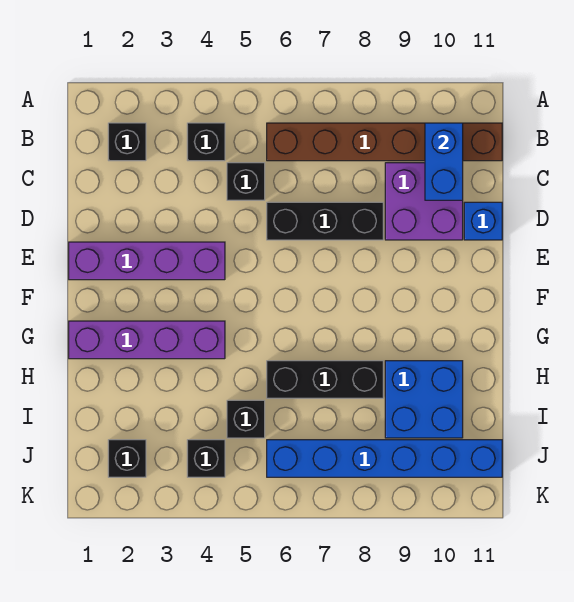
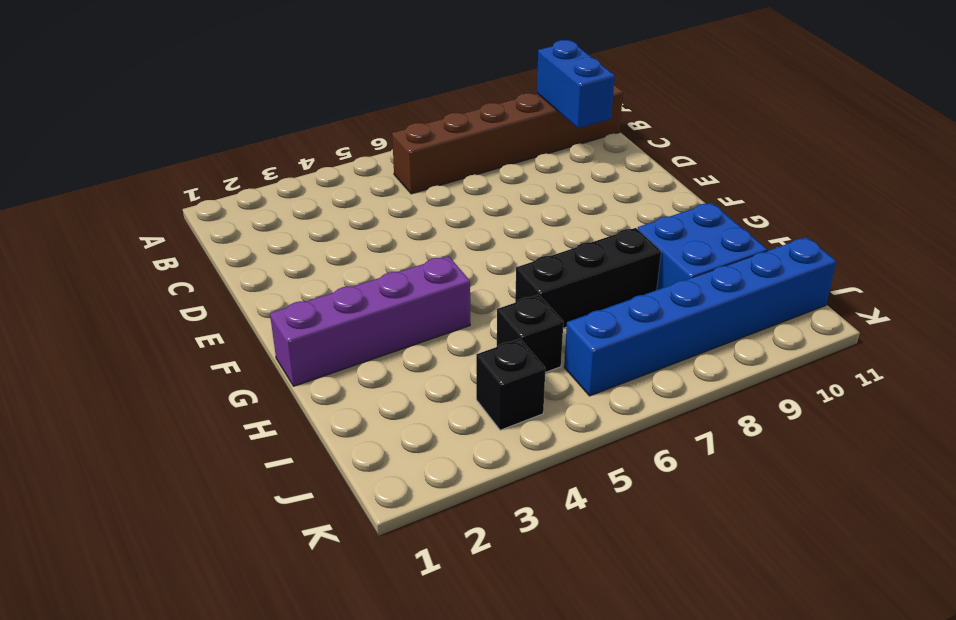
none -> black 1x1 brick [108,123,146,161]
none -> black 1x1 brick [187,123,225,161]
none -> black 1x1 brick [227,163,265,200]

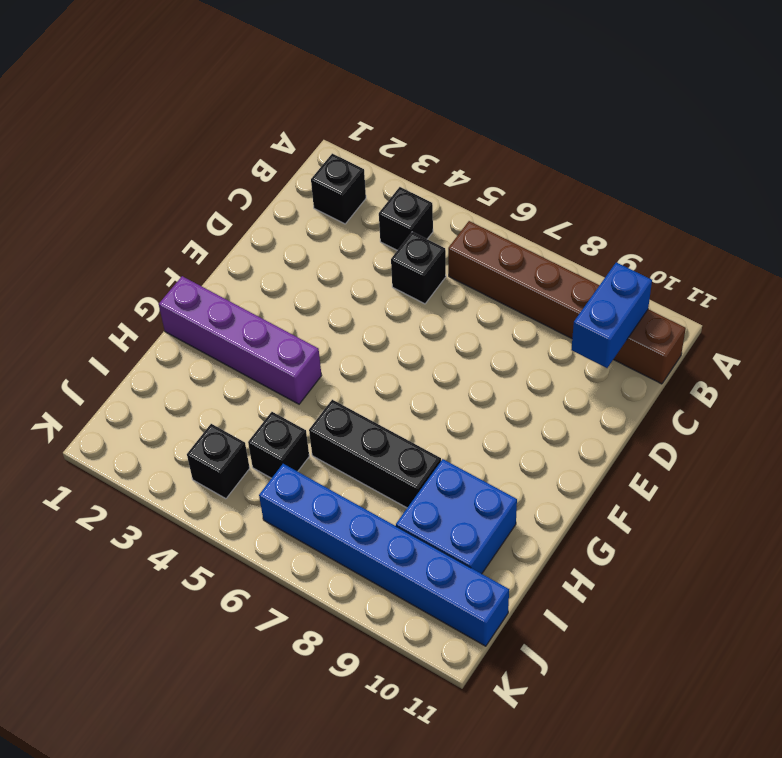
none -> purple 2x2 brick [385,163,463,240]
none -> black 1x3 brick [267,202,383,240]
none -> blue 1x1 brick [464,202,502,240]

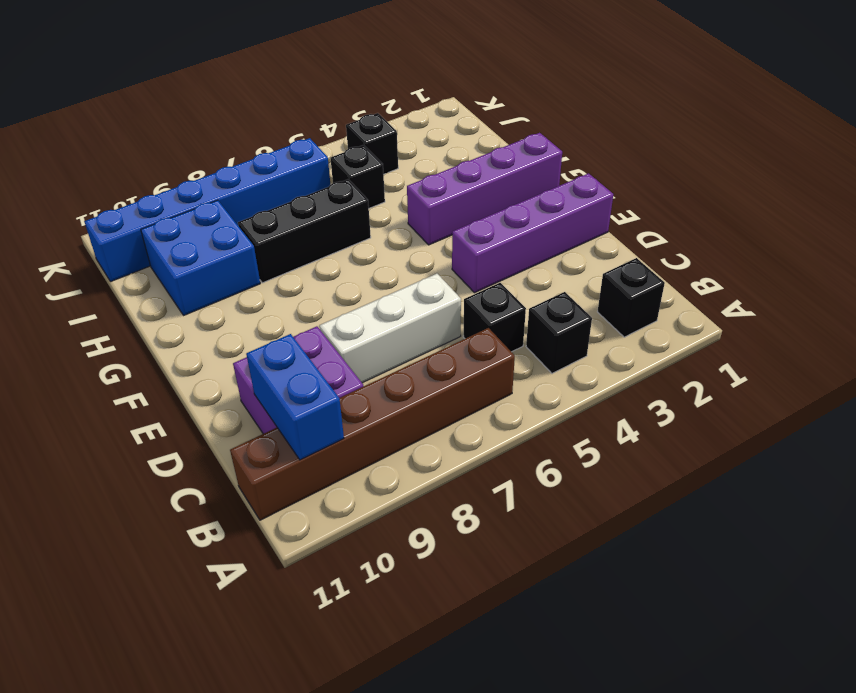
white 1x3 brick [319,274,461,383] -> black 1x3 brick [267,202,383,240]
none -> blue 1x1 brick [464,202,502,240]
none -> black 1x1 brick [108,440,146,477]

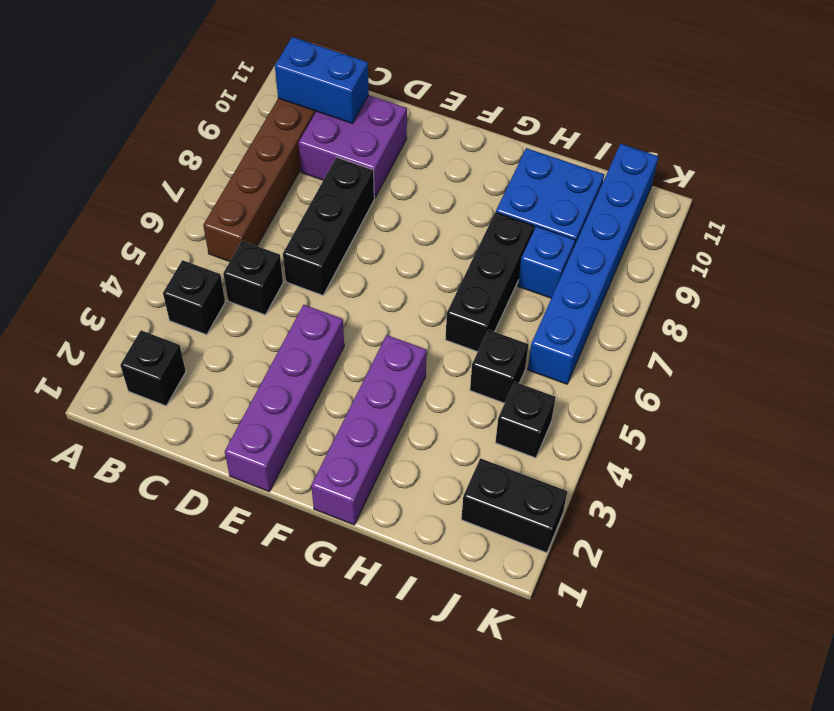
blue 1x1 brick [518,226,575,298] -> blue 1x1 brick moved to [464,202,502,240]
black 1x2 brick [461,458,567,553] -> black 1x1 brick [108,440,146,477]

